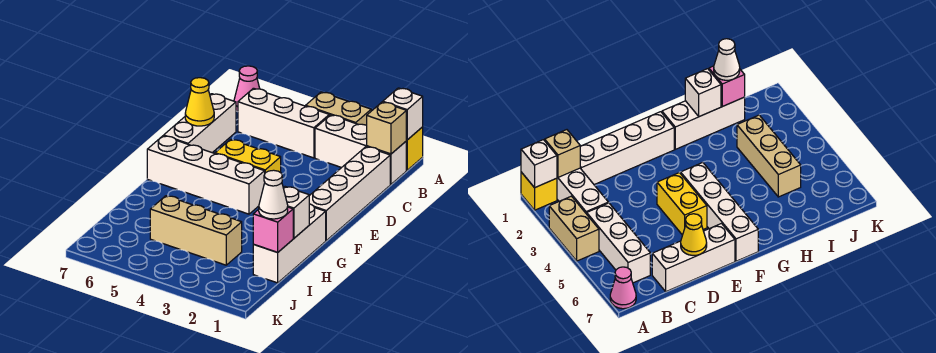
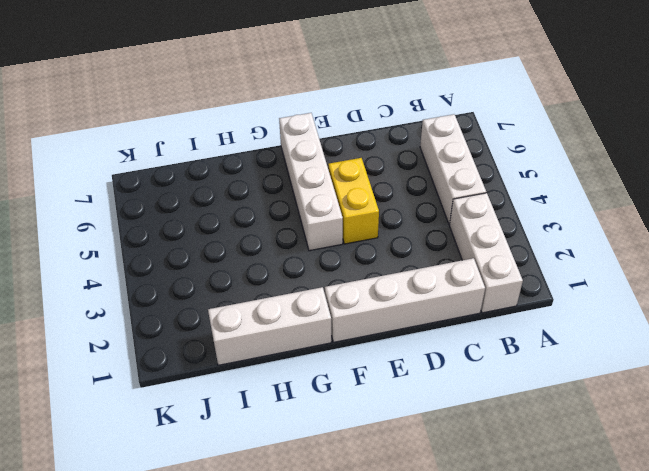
none -> yellow 1x1 brick [406,127,423,170]
none -> tan 1x2 brick [306,92,371,125]
none -> pink 1x1 cone [234,66,260,112]

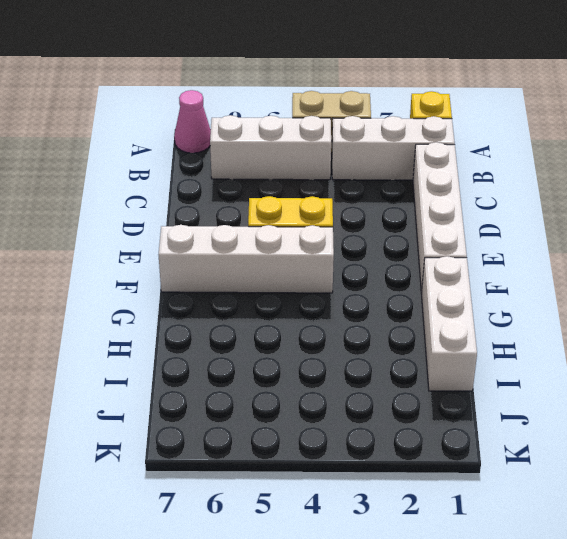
none -> white 1x3 brick [164,94,236,153]
none -> tan 1x3 brick [150,196,242,265]
none -> white 1x1 brick [383,88,423,140]

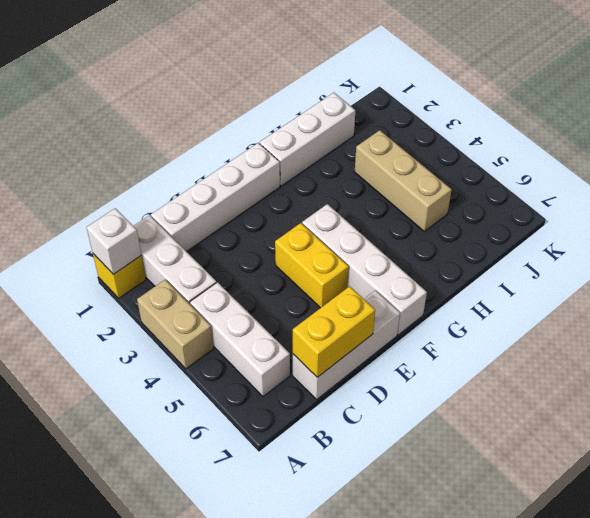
yellow 1x2 brick [293,286,375,377] -> yellow 1x1 cone [185,78,214,126]
none -> pink 1x1 cone [234,66,260,112]
none -> tan 1x1 brick [367,102,406,154]
none -> white 1x1 brick [284,187,309,238]

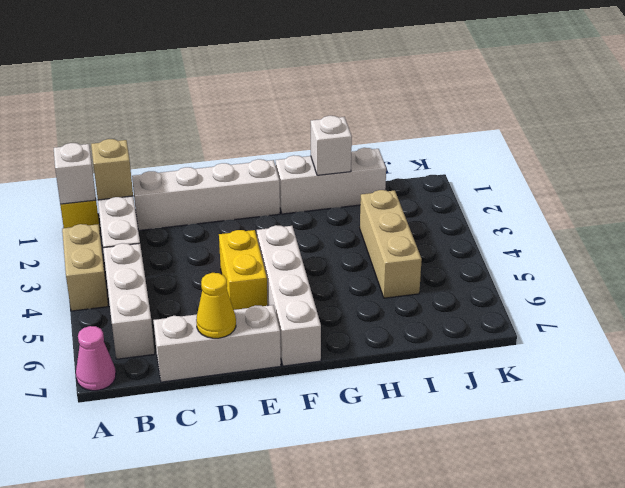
none -> pink 1x1 brick [253,207,293,252]
none -> white 1x1 cone [259,170,288,219]

